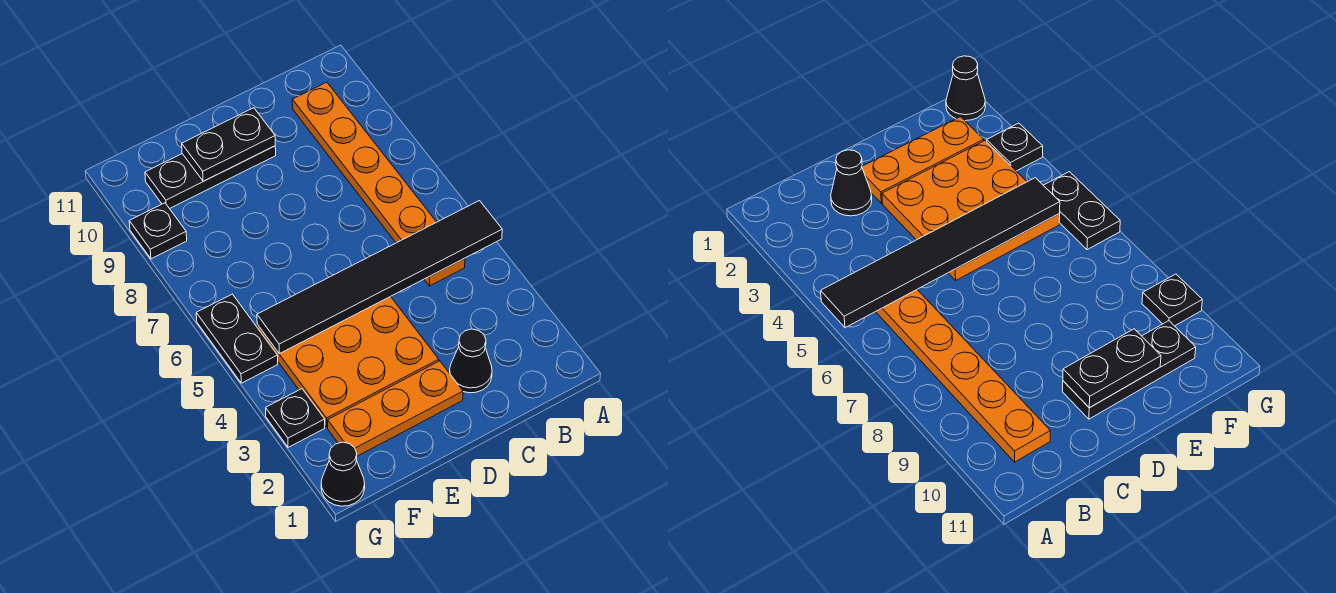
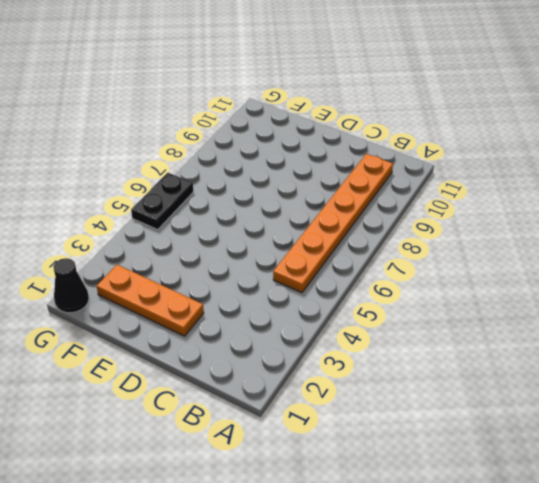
none -> black 1x1 cone [450,329,492,393]
none -> orange 3x3 plate [257,296,439,427]

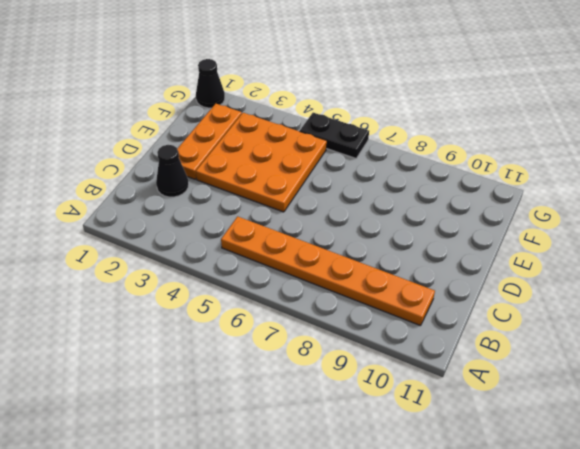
none -> black 1x3 plate [145,146,276,209]
none -> black 1x1 plate [266,389,325,447]

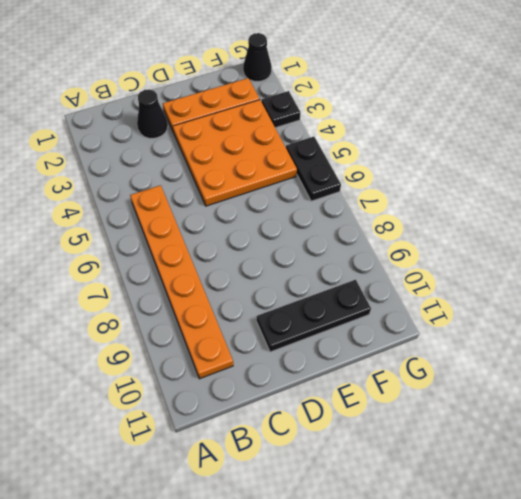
none -> black 1x1 plate [129,203,187,259]
none -> black 1x6 tile [257,201,502,354]

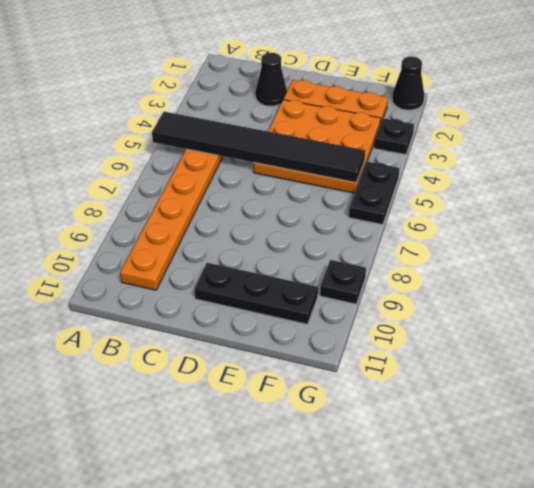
none -> black 1x2 plate [182,108,275,181]

